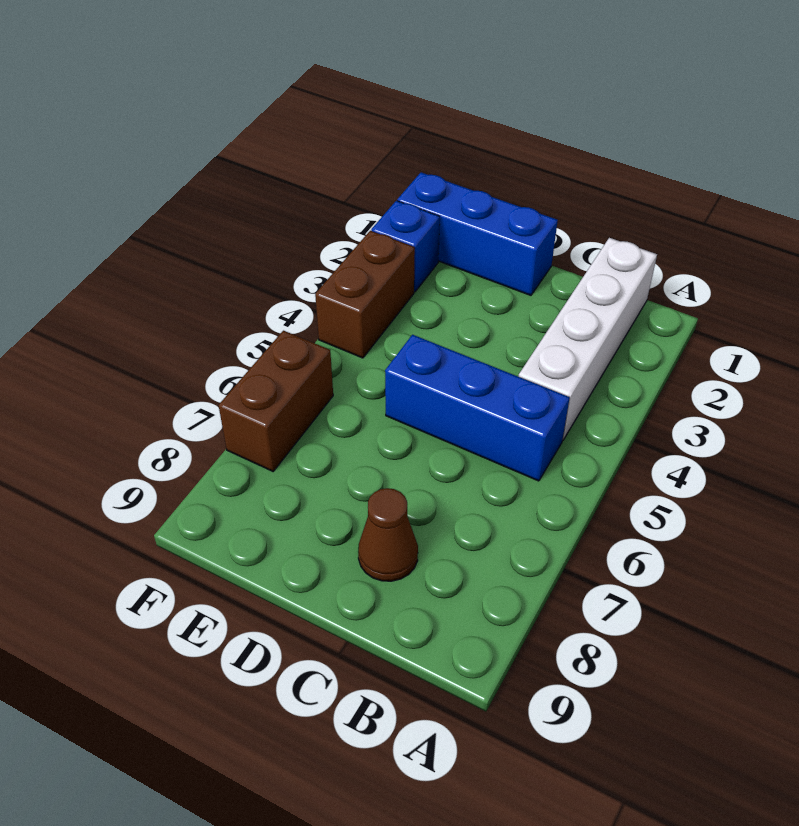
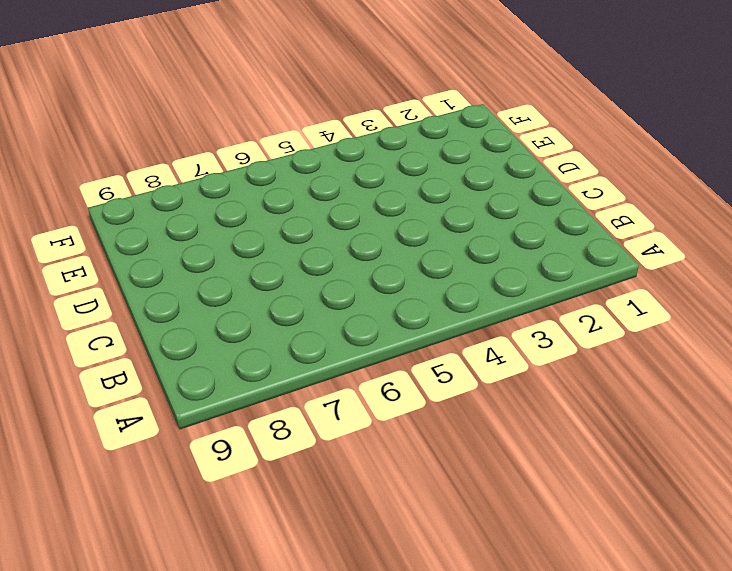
none -> white 1x4 brick [518,238,657,440]
none -> blue 1x3 brick [385,335,570,481]

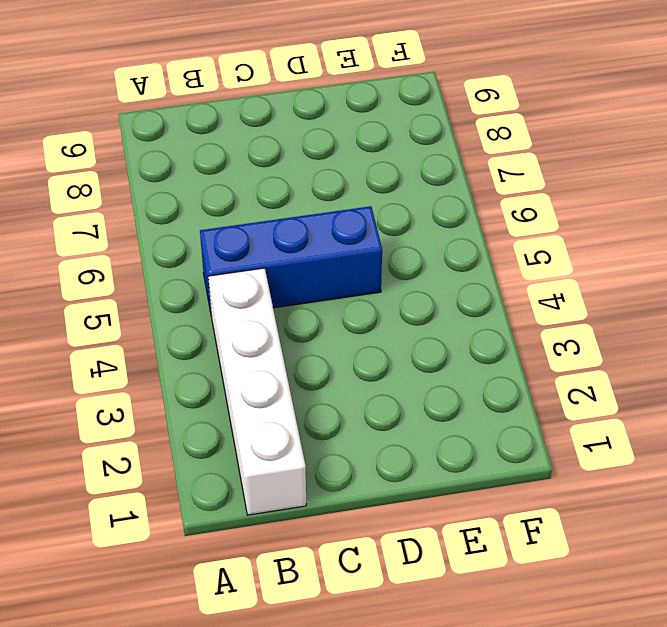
none -> brown 1x1 cone [358,488,418,581]
none -> blue 1x3 brick [397,172,558,295]

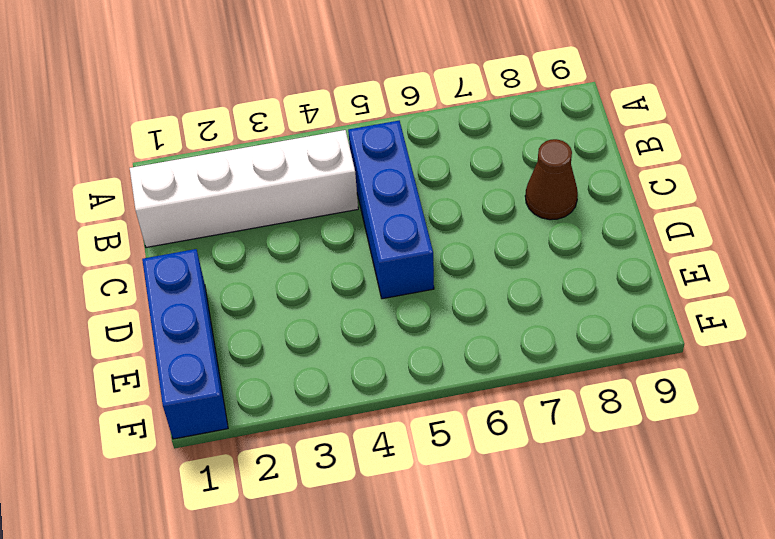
none -> blue 1x1 brick [371,201,440,292]
none -> brown 1x2 brick [315,231,415,358]

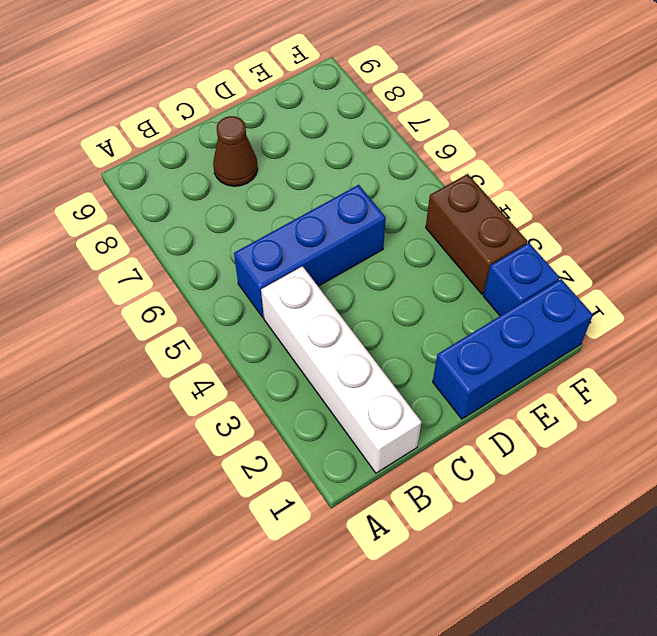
none -> brown 1x2 brick [219,331,333,471]

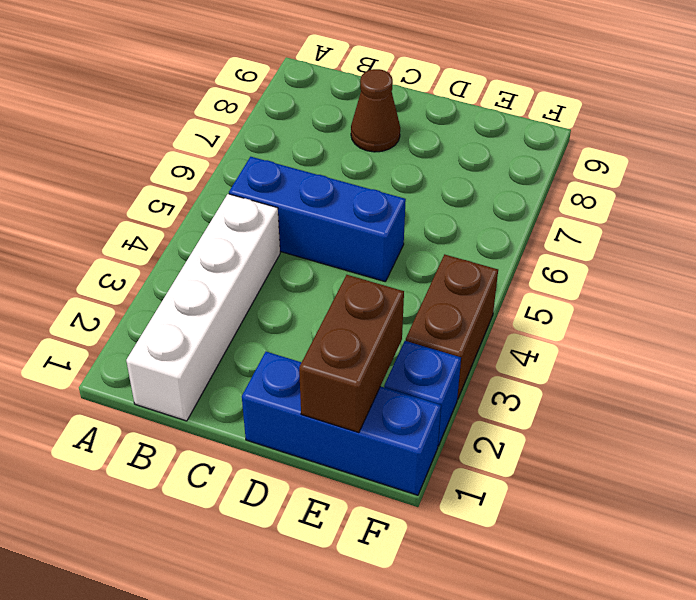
brown 1x2 brick [299,275,404,433] -> brown 1x2 brick moved to [219,331,333,471]

